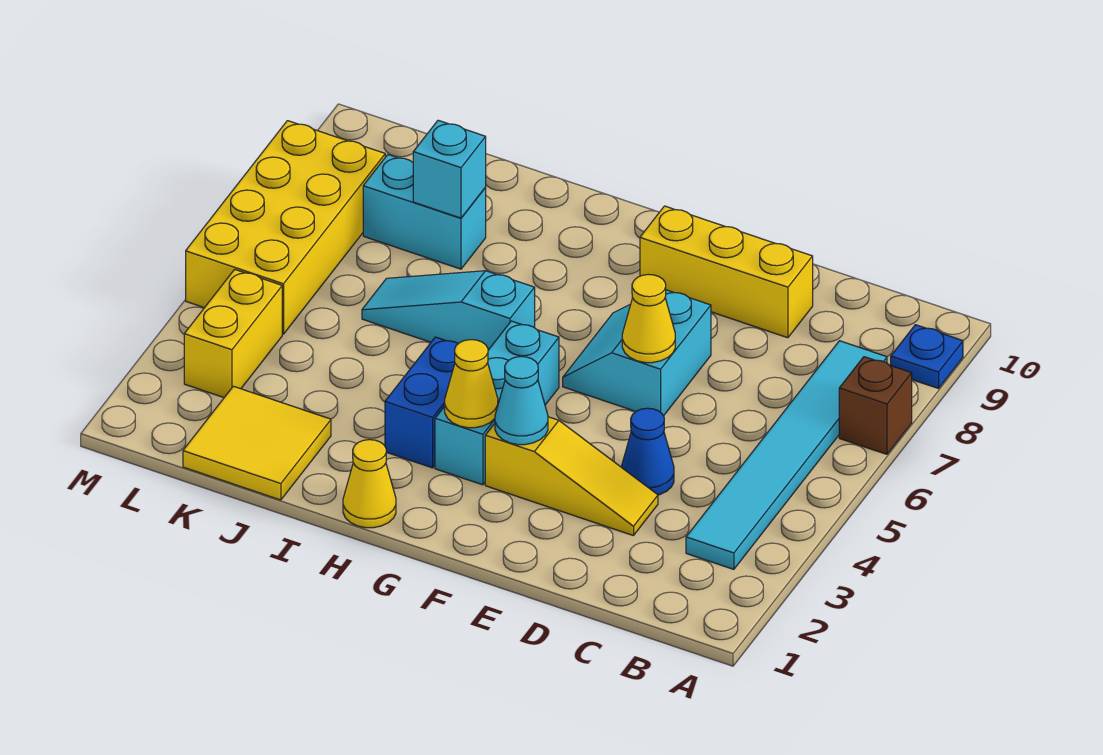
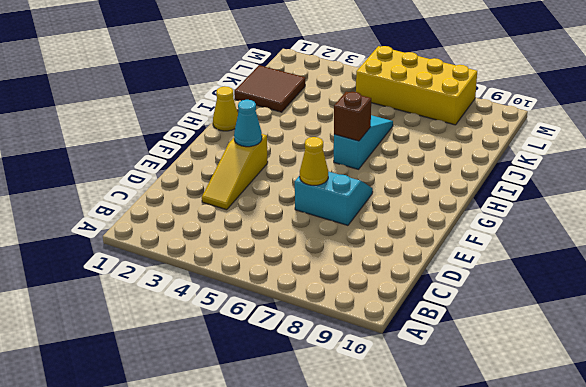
brown 1x1 brick [334,92,371,141] -> brown 1x1 brick moved to [839,357,912,454]
brown 2x2 tile [234,65,305,112] -> yellow 2x2 tile [183,386,331,500]
none -> blue 1x1 plate [891,325,963,388]
none -> cyan 1x6 tile [686,341,887,569]
none -> blue 1x1 cone [621,408,674,495]

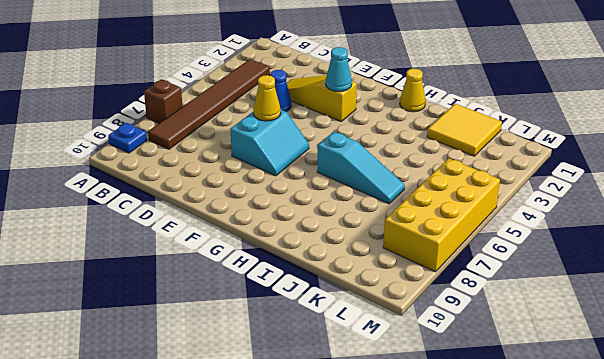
brown 1x6 tile [148,59,270,149] -> cyan 1x6 tile [686,341,887,569]
none -> yellow 1x3 brick [640,206,813,338]
none -> cyan 1x3 brick [435,321,559,485]
none -> blue 1x2 brick [385,337,458,468]

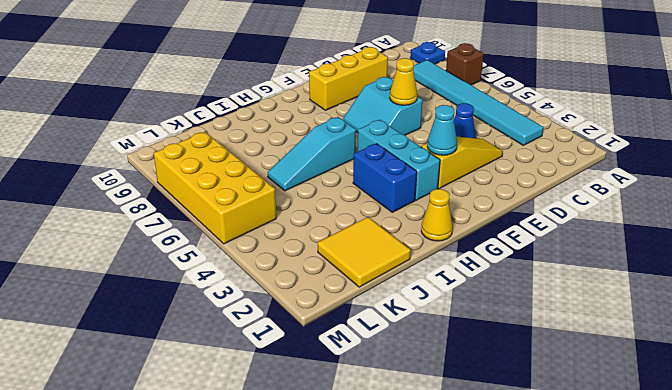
none -> cyan 1x2 brick [363,155,486,269]
none -> yellow 1x2 brick [184,269,282,397]
none -> yellow 1x1 cone [445,340,498,428]

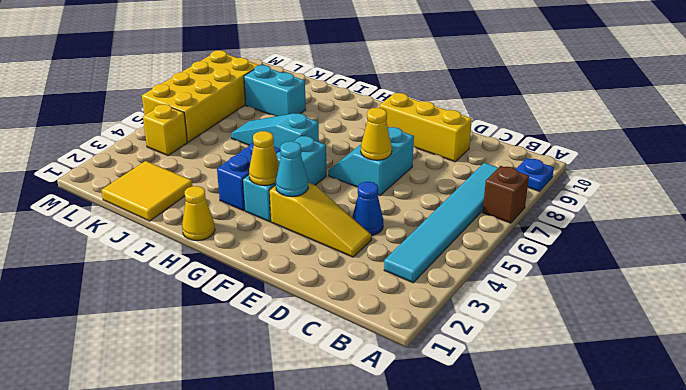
yellow 1x1 brick [143,104,187,156] -> yellow 1x2 brick [184,269,282,397]
none -> cyan 1x1 brick [413,120,486,218]

